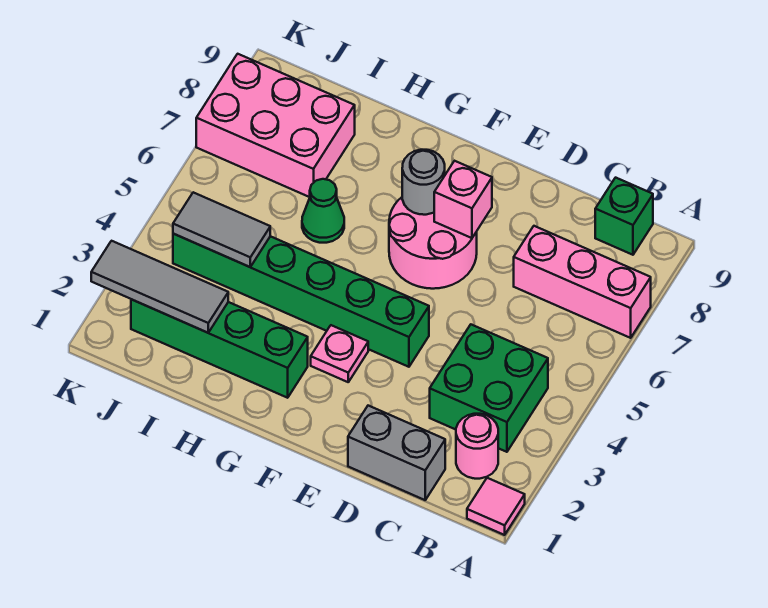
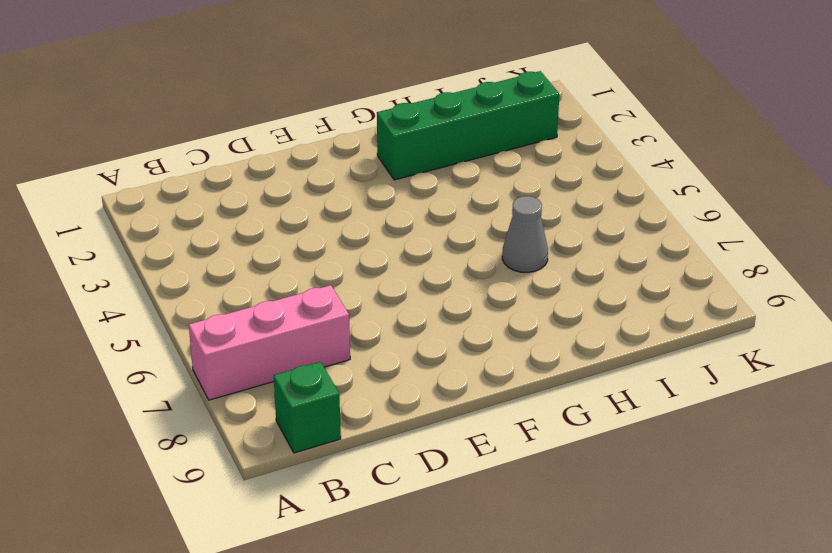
grey 1x1 cone [502,196,548,272] -> green 1x1 cone [302,179,344,243]
none -> pink 1x1 tile [467,478,525,535]
none -> pink 1x1 round brick [456,414,498,479]
none -> green 2x2 brick [430,325,548,452]

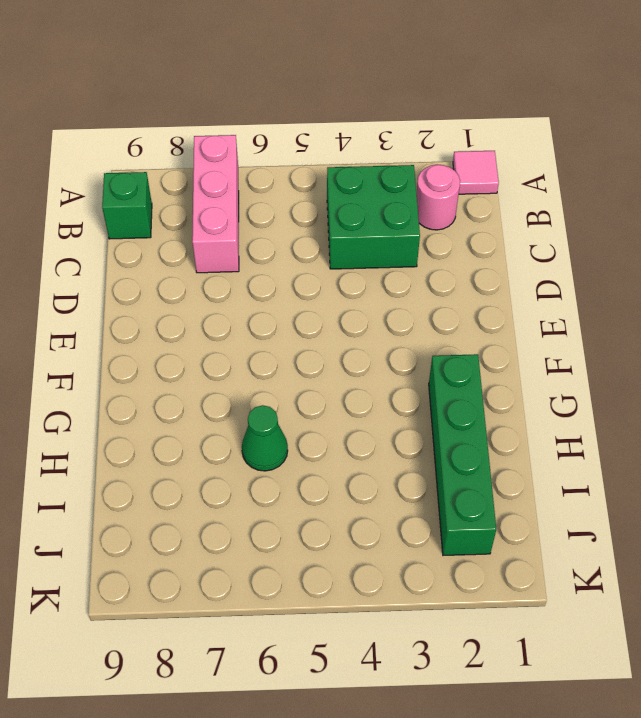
none -> grey 1x2 brick [348,406,445,500]
none -> green 1x6 brick [173,234,429,367]
none -> pink 2x2 round brick [389,197,477,289]

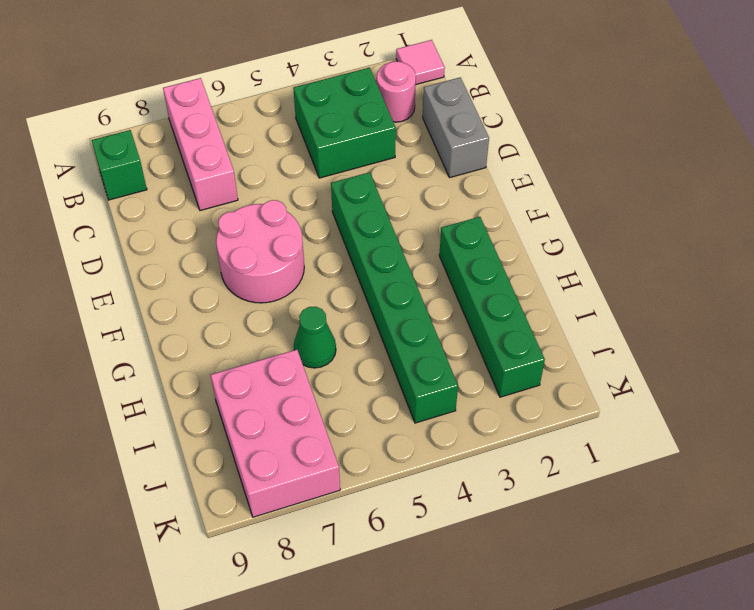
none -> pink 1x1 plate [311,325,368,382]
none -> pink 1x1 brick [434,161,492,238]
none -> grey 1x1 round brick [402,150,445,215]

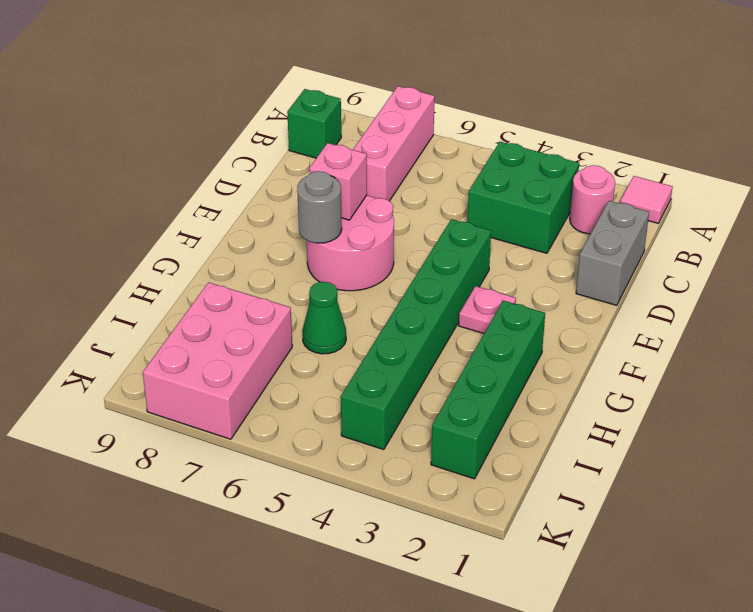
none -> grey 1x3 tile [91,241,228,333]
none -> grey 1x2 tile [173,192,270,267]

